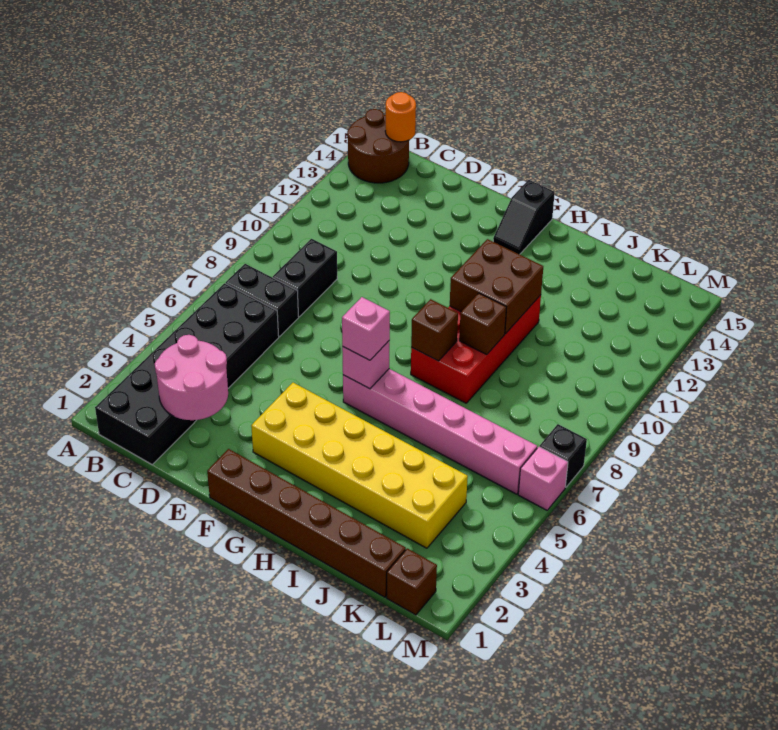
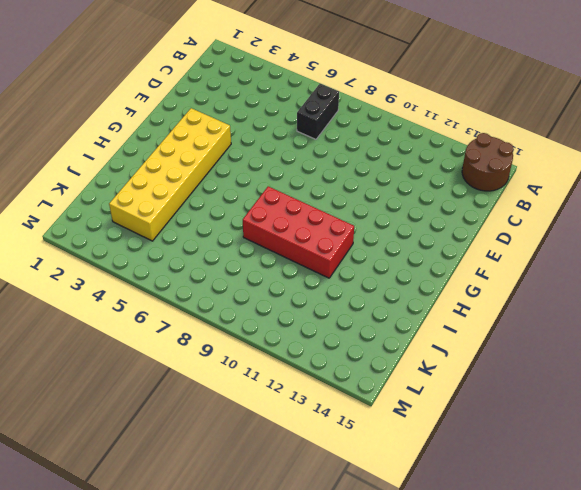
none -> black 2x6 brick [95,283,279,464]
none -> black 1x2 brick [273,239,337,317]
none -> brown 1x6 brick [207,449,406,597]

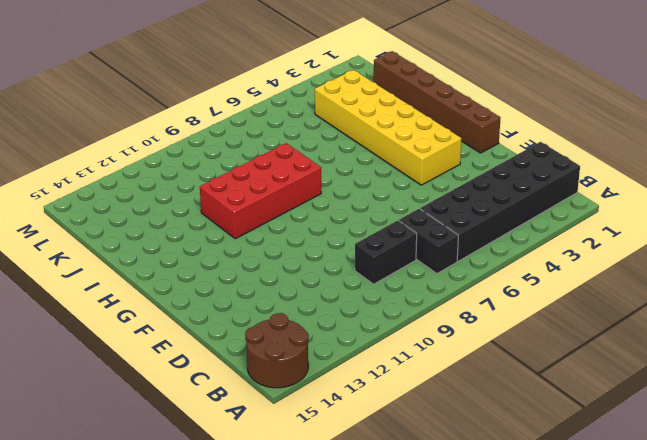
none -> pink 1x6 brick [343,369,537,494]
none -> black 1x2 slope [493,180,555,254]
none -> brown 1x1 brick [387,548,437,615]

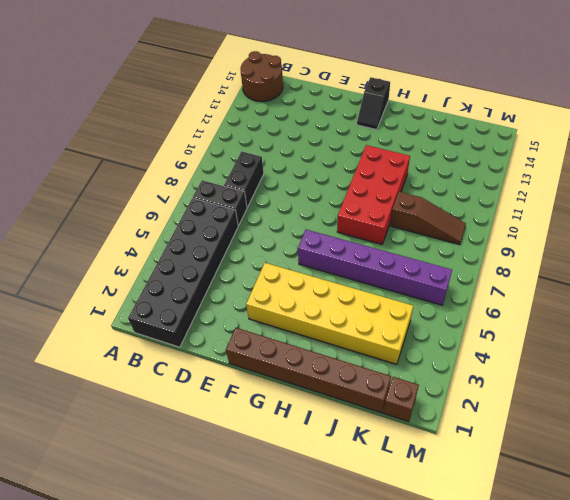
purple 1x6 brick [298,230,452,305] -> pink 1x6 brick [343,369,537,494]
brown 1x3 slope [390,192,466,245] -> none
none -> pink 1x1 brick [518,447,568,510]
none -> black 1x1 brick [540,424,587,487]
none -> orange 1x1 round brick [385,92,416,142]

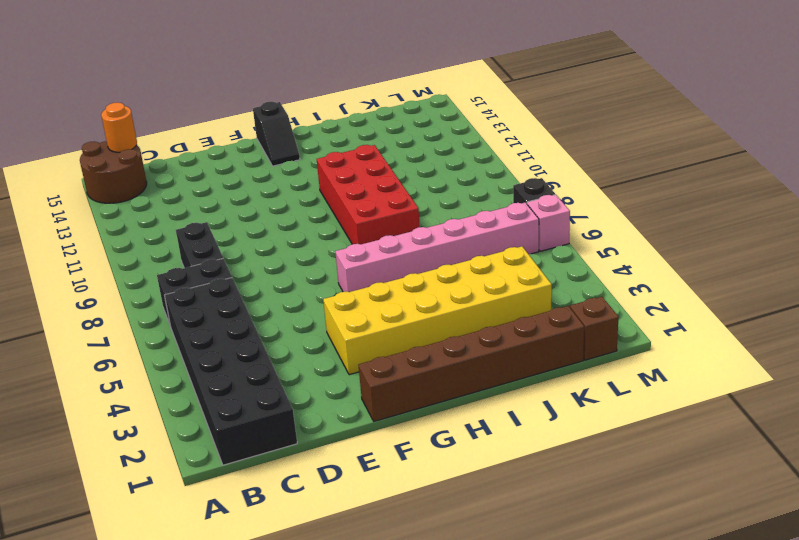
none -> pink 2x2 round brick [155,335,228,420]
none -> pink 1x1 brick [342,341,389,389]
none -> brown 1x1 brick [411,299,458,361]

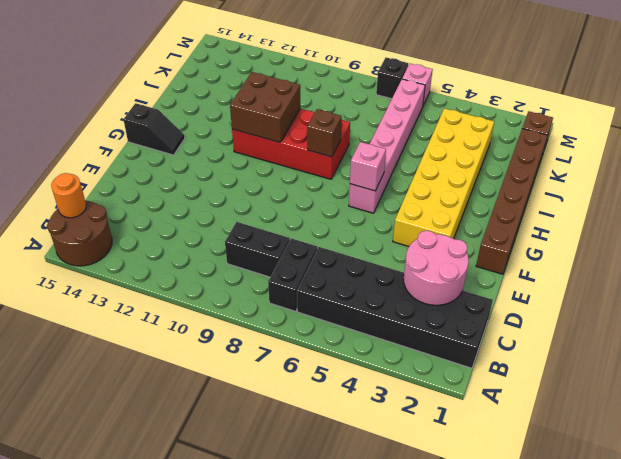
none -> brown 1x1 brick [459,293,506,355]
none -> pink 1x1 brick [342,297,390,360]

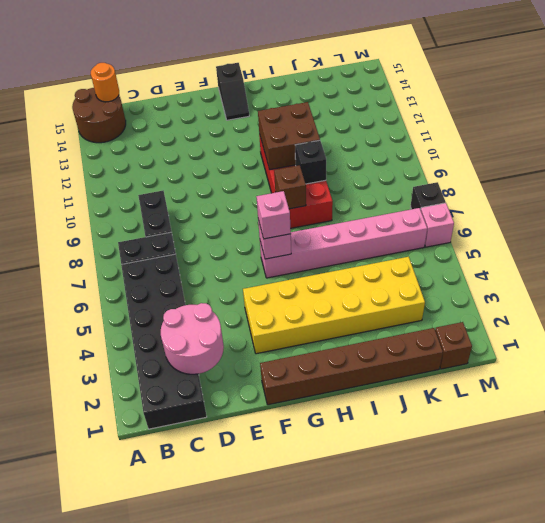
black 1x1 brick [295,140,326,184] -> brown 1x1 brick [459,293,506,355]

